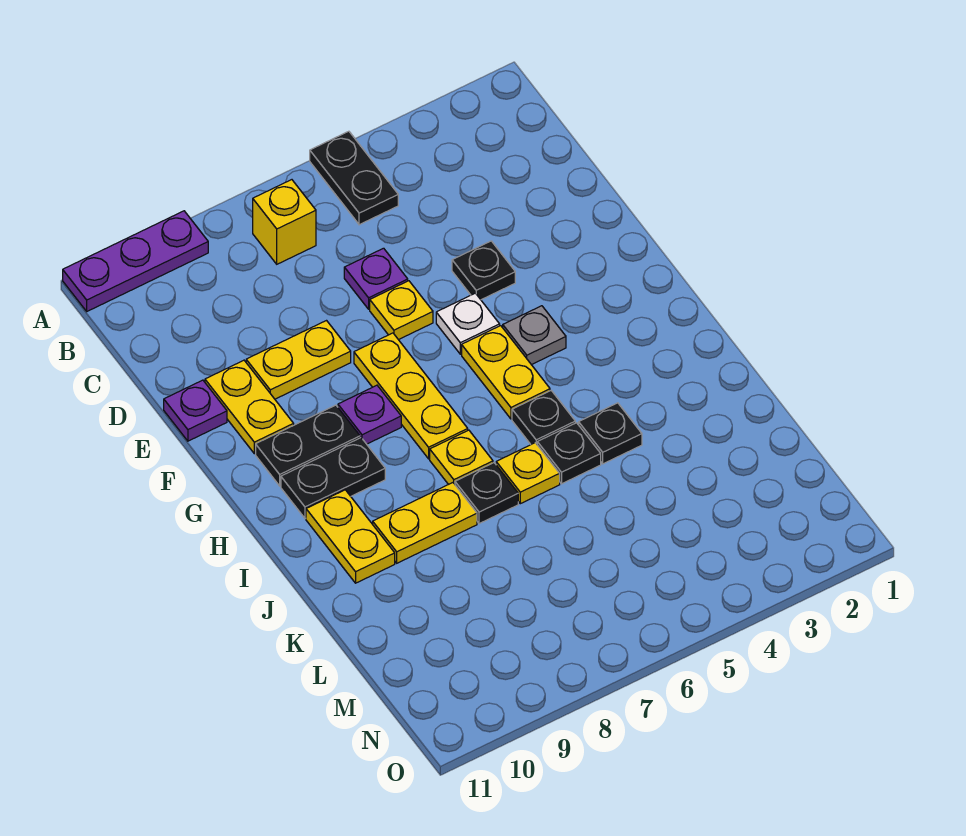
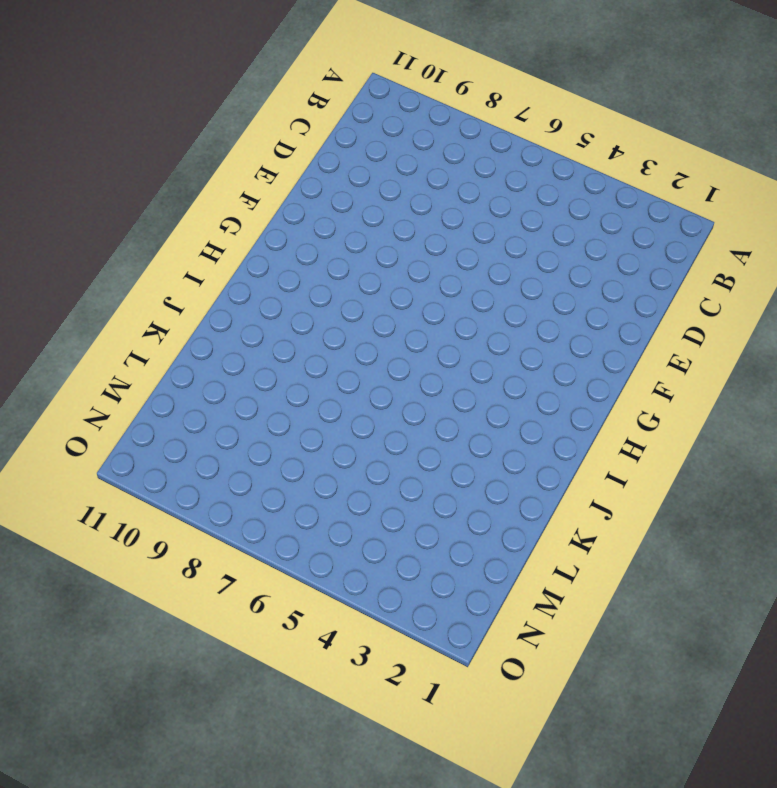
none -> black 1x2 plate [310,131,398,225]
none -> purple 1x3 plate [63,211,208,311]
none -> yellow 1x1 brick [253,180,316,264]

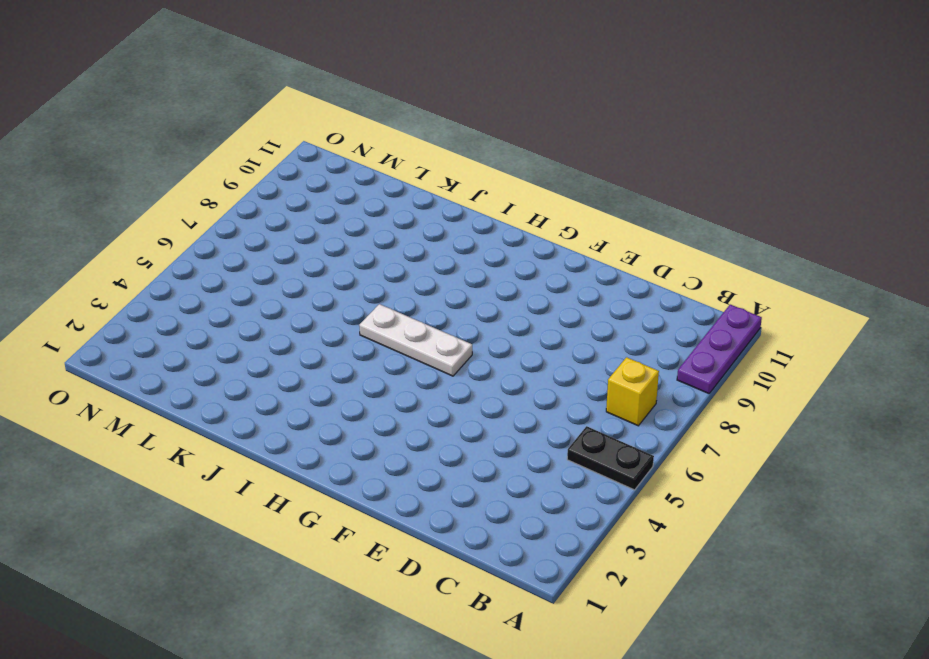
white 1x3 plate [359,304,472,376] -> none
none -> purple 1x1 plate [344,248,408,309]
none -> black 1x1 plate [452,241,515,300]
none -> yellow 1x1 plate [370,281,433,340]

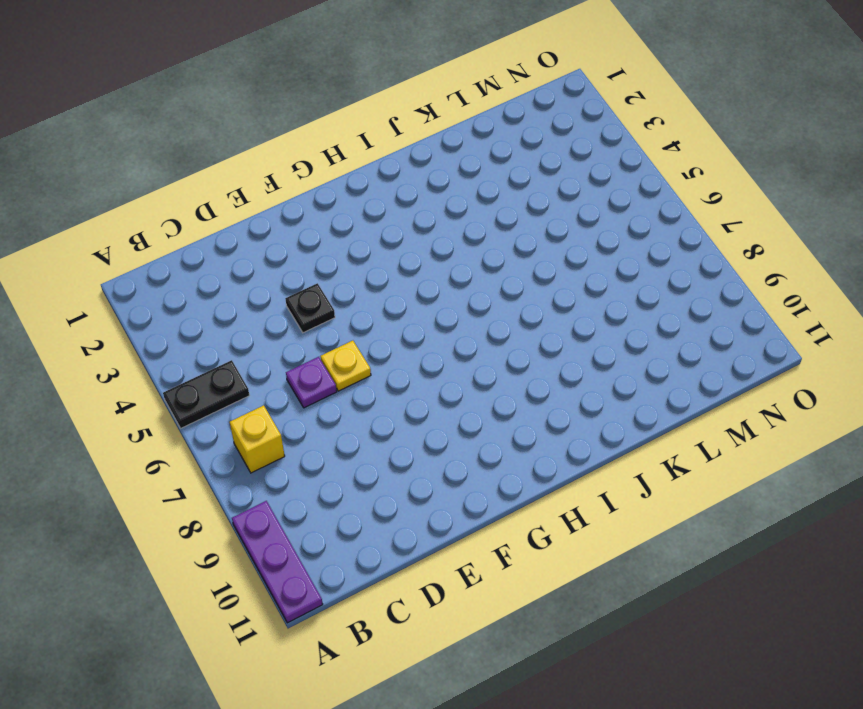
none -> yellow 1x2 plate [246,321,351,399]
none -> yellow 1x2 plate [205,360,294,454]
none -> purple 1x1 plate [164,380,227,441]

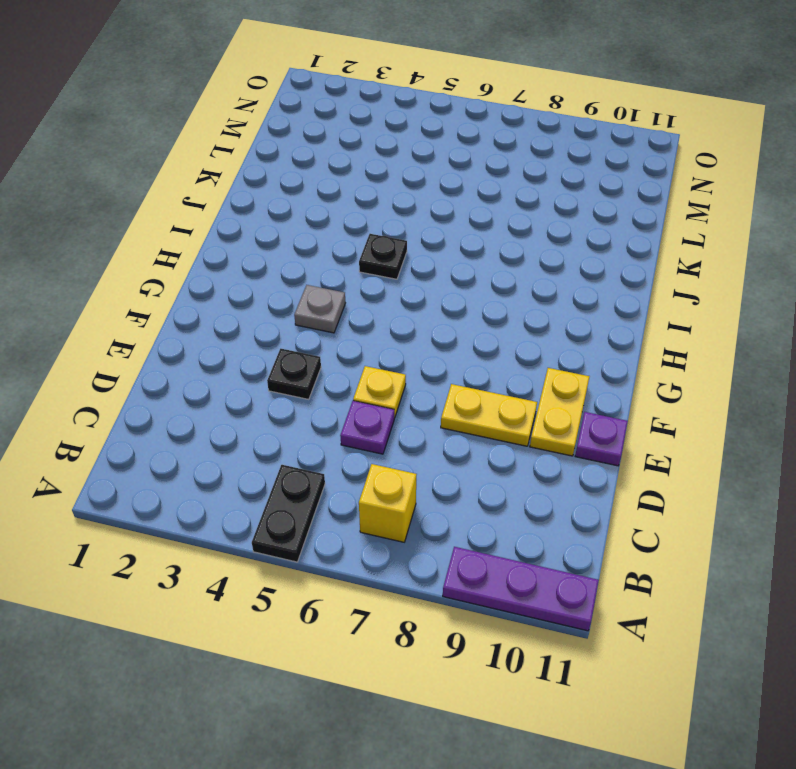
none -> white 1x1 plate [436,293,500,354]
none -> yellow 1x3 plate [354,333,468,459]
none -> yellow 1x2 plate [462,326,550,419]

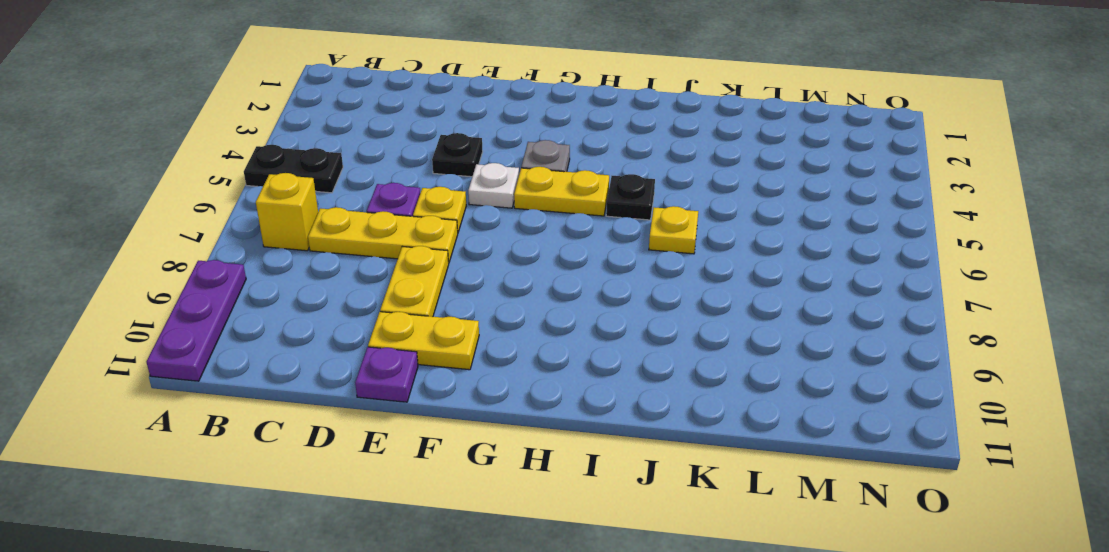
yellow 1x3 plate [308,207,458,263] -> yellow 1x3 plate moved to [354,333,468,459]
none -> purple 1x1 plate [338,385,401,444]
none -> black 1x2 plate [256,405,360,486]
none -> black 1x2 plate [281,438,385,518]

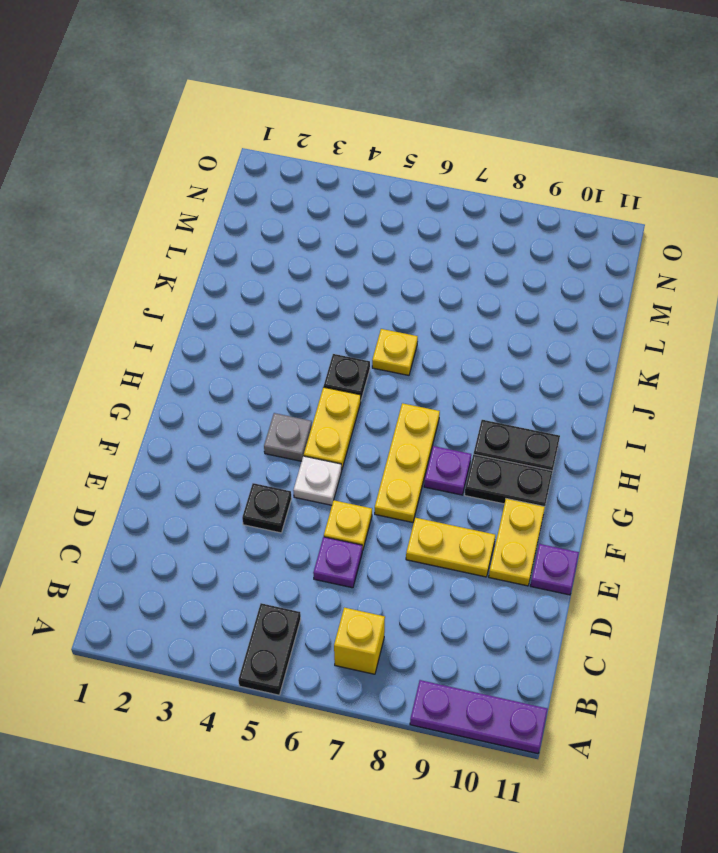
none -> yellow 1x1 plate [430,430,493,484]
none -> yellow 1x2 plate [306,490,395,583]
none -> black 1x1 plate [579,403,642,464]

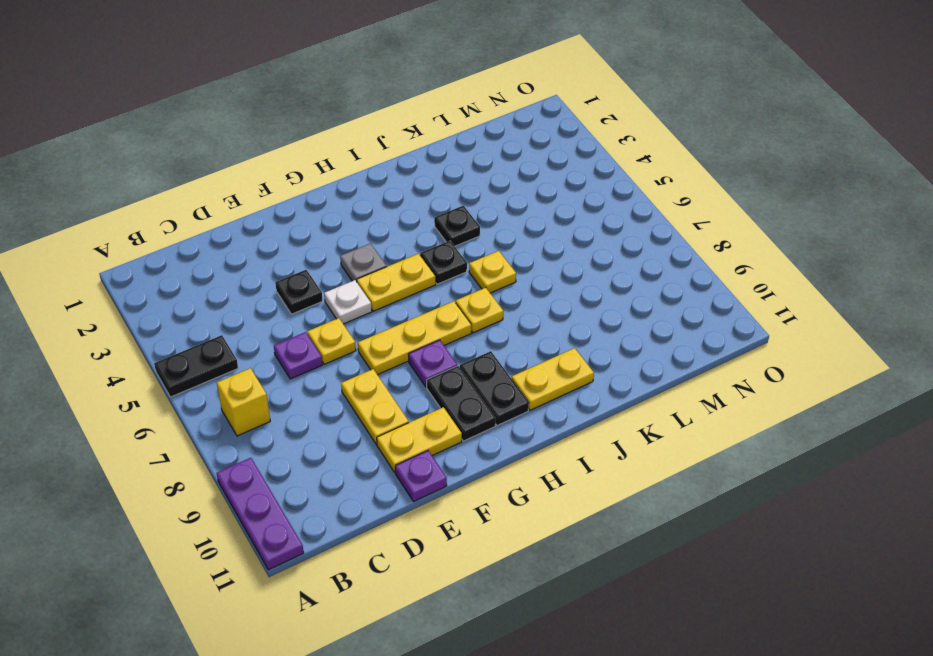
none -> black 1x1 plate [537,423,601,484]
none -> black 1x1 plate [455,463,518,524]
none -> yellow 1x2 plate [373,483,477,563]

